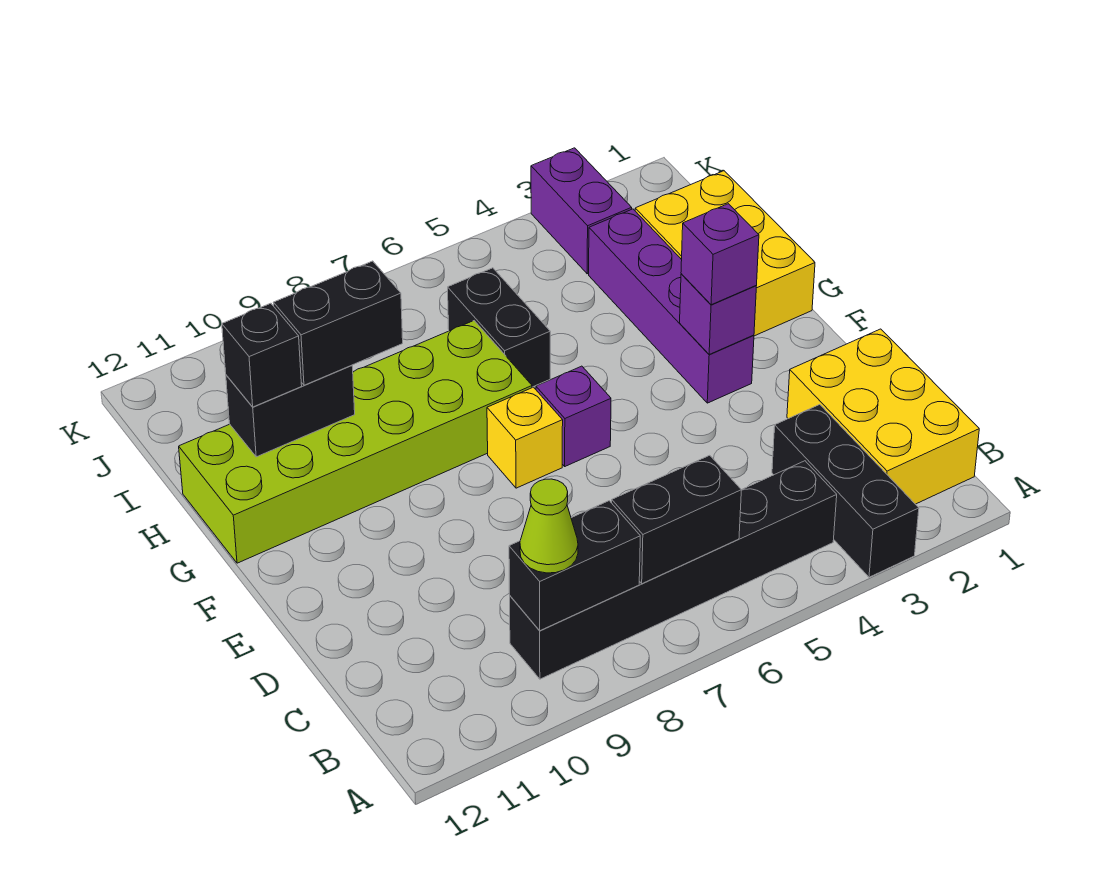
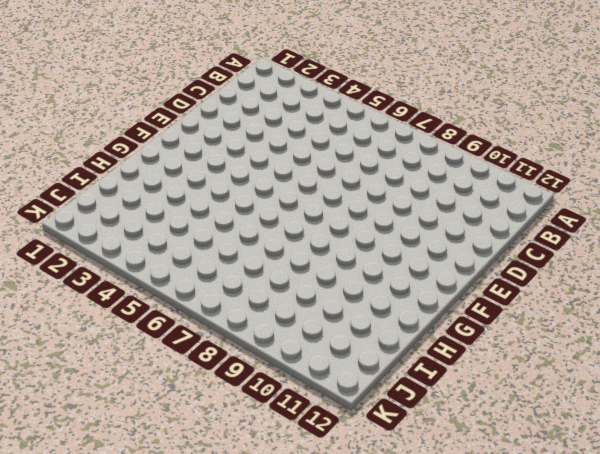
none -> black 1x3 brick [772,405,919,577]
none -> yellow 2x3 brick [787,329,979,504]
none -> black 1x6 brick [510,461,837,679]

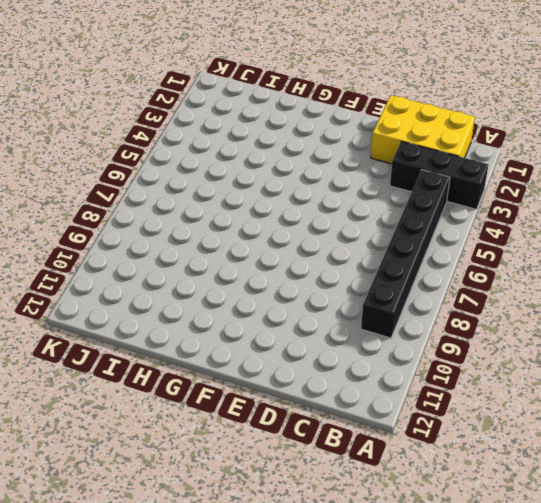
none -> purple 1x4 brick [589,209,754,403]
none -> purple 1x1 brick [536,366,611,466]
none -> yellow 1x1 brick [487,387,563,488]

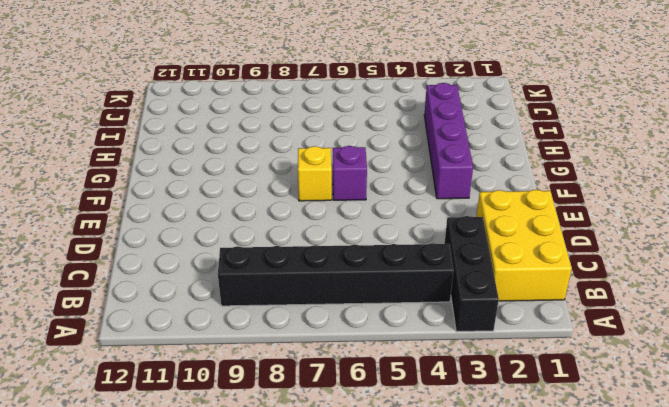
none -> yellow 2x3 brick [635,171,815,336]
none -> lime 2x6 brick [179,321,532,563]
none -> black 1x2 brick [448,268,550,387]

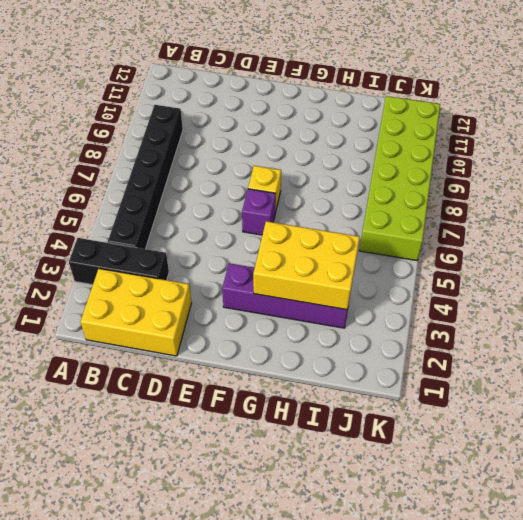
yellow 2x3 brick [253,221,360,310] -> yellow 2x3 brick moved to [635,171,815,336]
lime 2x6 brick [360,96,440,260] -> lime 2x6 brick moved to [179,321,532,563]
none -> black 1x2 brick [448,268,550,387]
none -> purple 1x2 brick [531,148,632,274]
none -> black 1x2 brick [612,455,741,584]

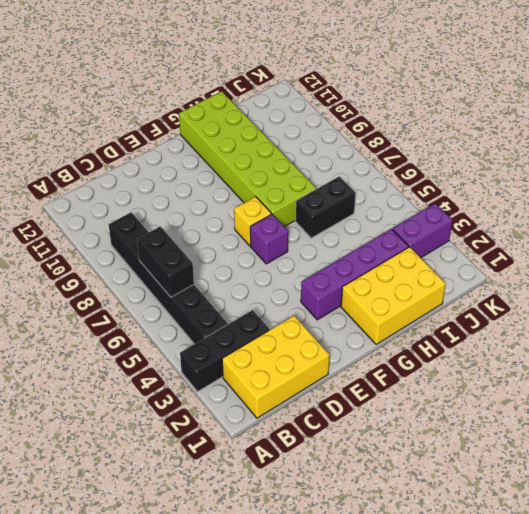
none -> black 1x2 brick [509,501,640,631]
none -> purple 1x1 brick [680,274,756,354]
none -> black 1x2 brick [226,365,355,457]

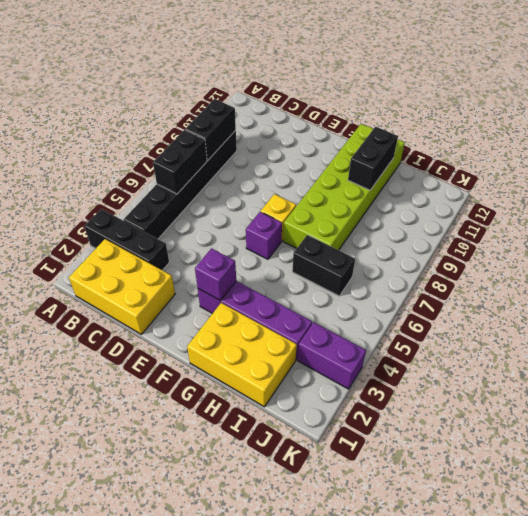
none -> lime 1x1 cone [520,479,578,573]
none -> purple 1x1 brick [681,204,759,305]
none -> black 1x2 brick [274,261,403,385]

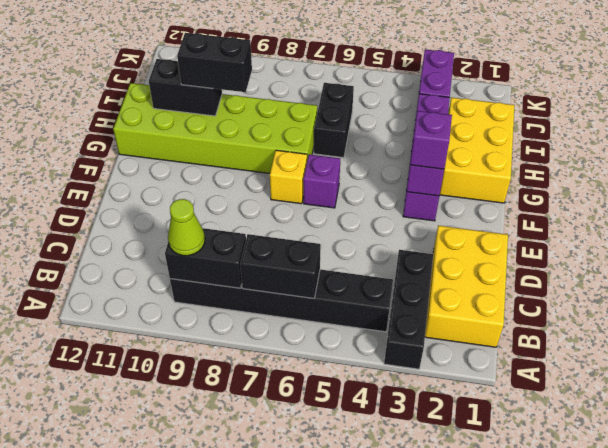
none -> black 1x1 brick [222,303,302,407]

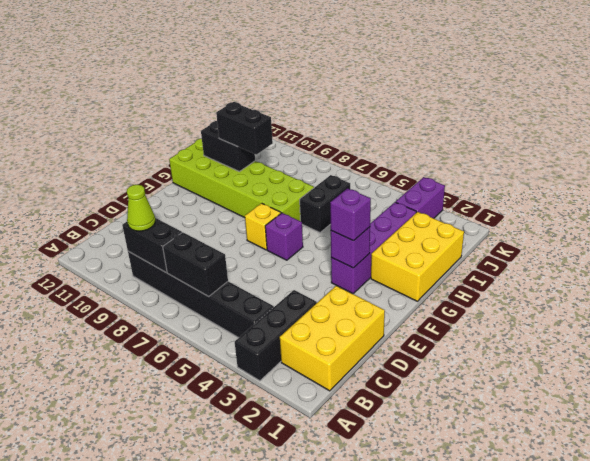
none -> black 1x1 brick [222,303,302,407]

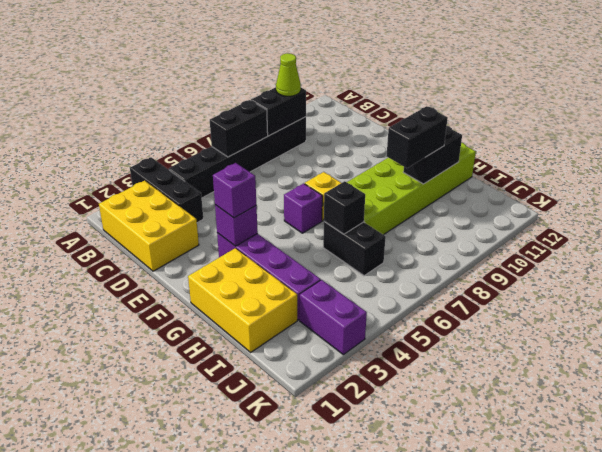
black 1x1 brick [324,181,365,234] -> black 1x1 brick moved to [222,303,302,407]

